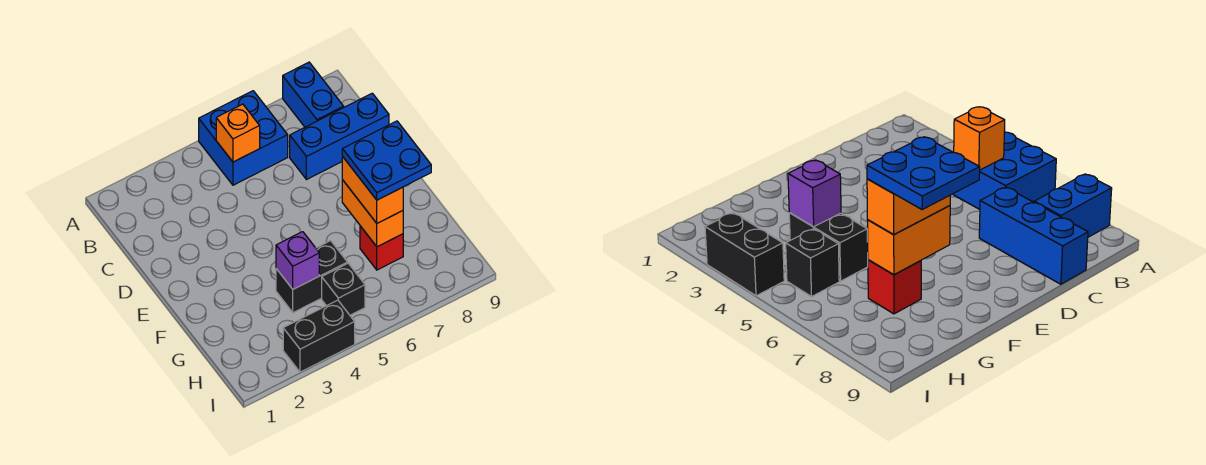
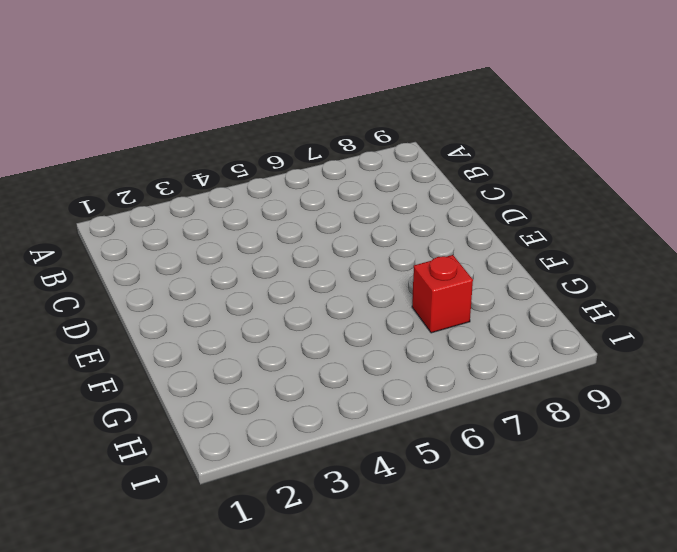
none -> blue 2x2 brick [199,91,288,185]
none -> blue 1x2 brick [283,62,344,127]
none -> blue 1x3 brick [290,93,389,180]

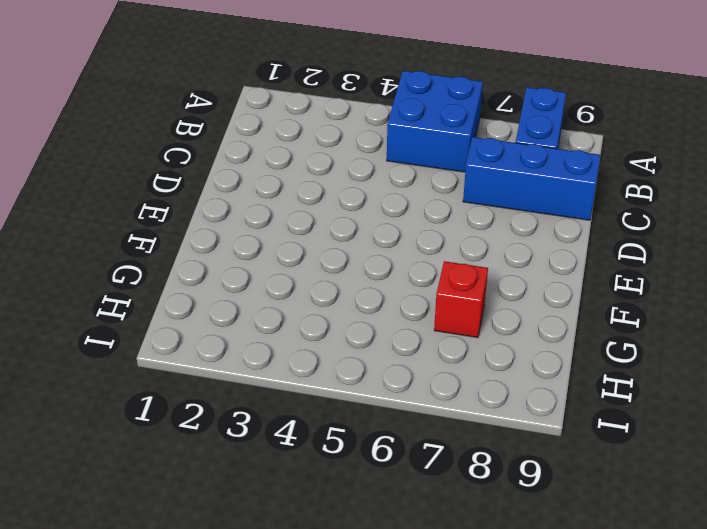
none -> black 1x2 brick [276,241,347,313]
none -> black 1x1 brick [322,263,365,315]
none -> black 1x2 brick [283,300,355,372]

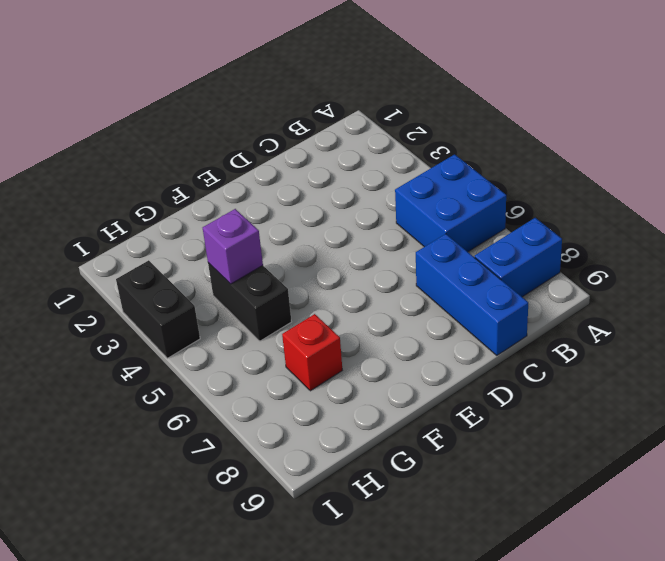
none -> black 1x1 brick [322,263,365,315]
none -> orange 1x1 brick [216,104,260,162]
none -> orange 1x2 brick [342,180,403,247]

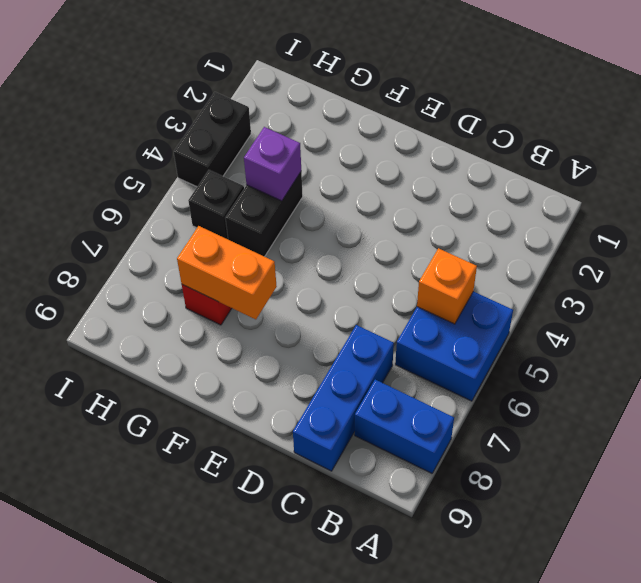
none -> orange 1x2 brick [342,157,403,223]
none -> blue 2x2 plate [342,121,431,200]

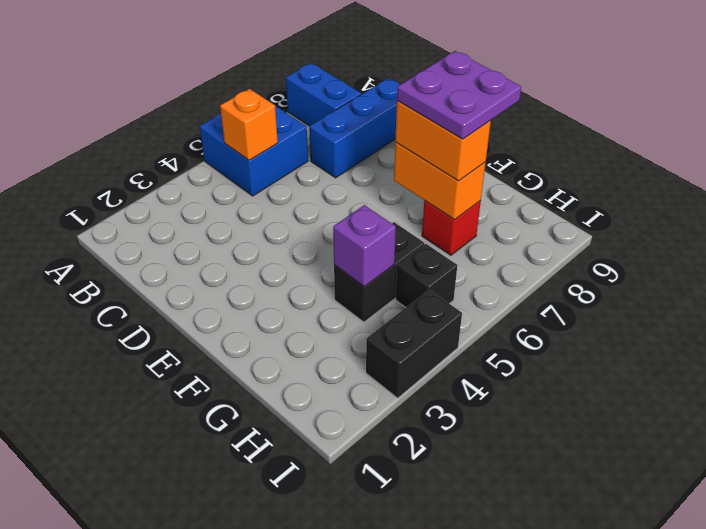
purple 2x2 plate [397,51,521,139] -> blue 2x2 plate [342,121,431,200]

